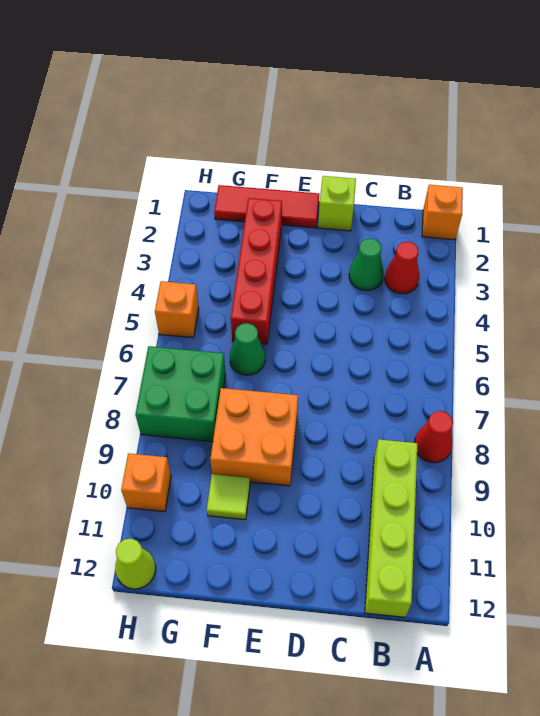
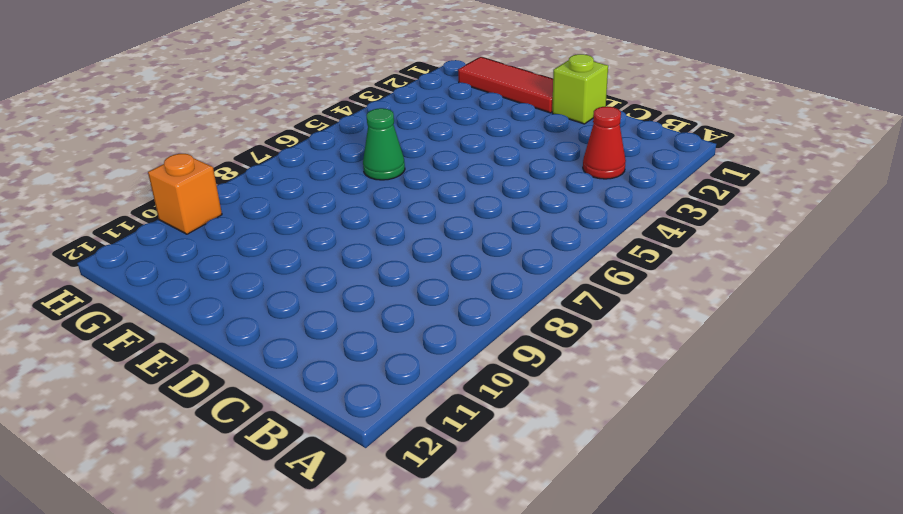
none -> orange 1x1 brick [422,185,463,240]
none -> red 1x1 cone [414,411,453,463]
none -> lime 1x4 brick [365,440,417,617]

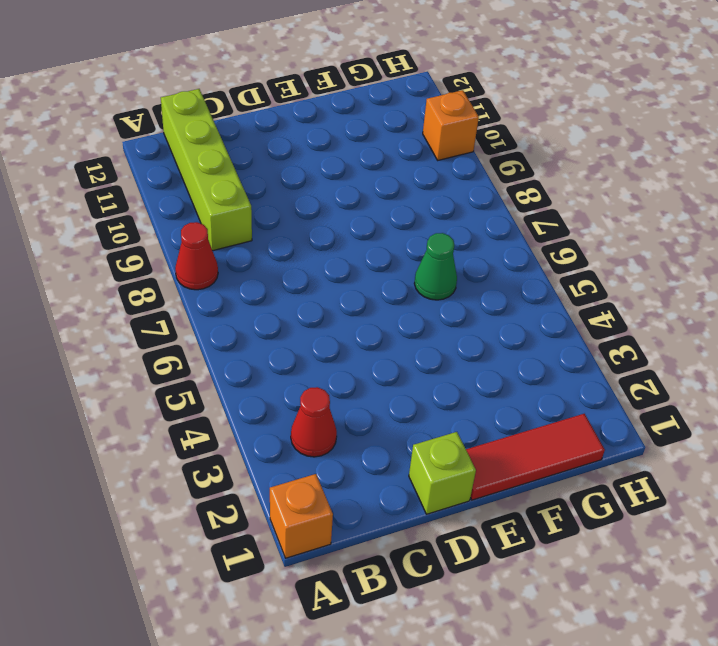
none -> green 1x1 cone [349,238,384,291]
none -> orange 2x2 brick [210,388,298,486]
none -> red 1x4 brick [231,198,282,344]

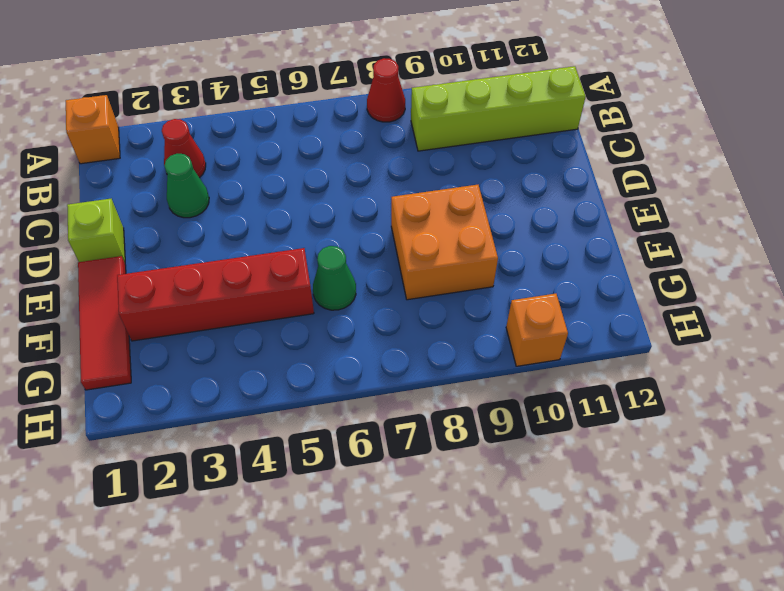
none -> lime 1x1 tile [207,474,250,520]
none -> green 2x2 brick [135,346,226,442]
none -> orange 1x1 brick [155,281,199,338]

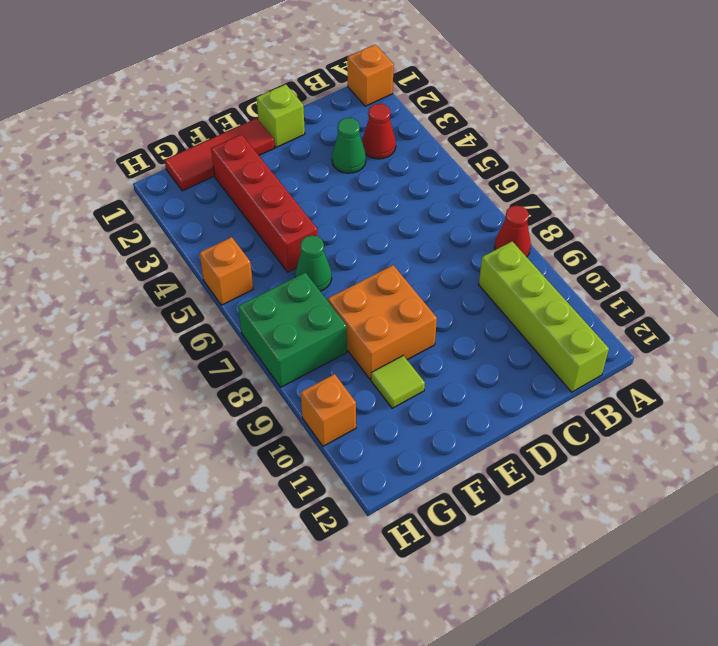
none -> lime 1x1 cone [115,539,156,589]

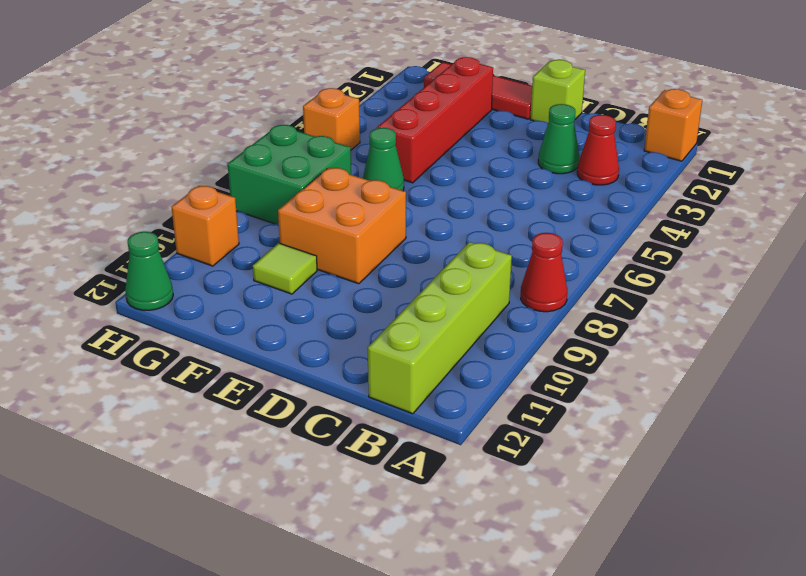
green 1x1 cone [125,232,173,310] -> lime 1x1 cone [115,539,156,589]

